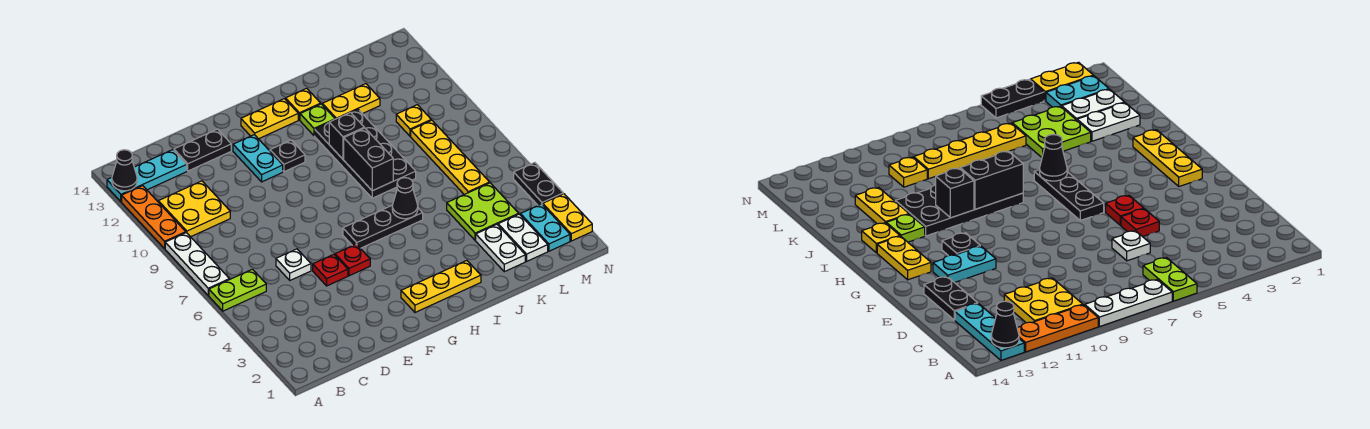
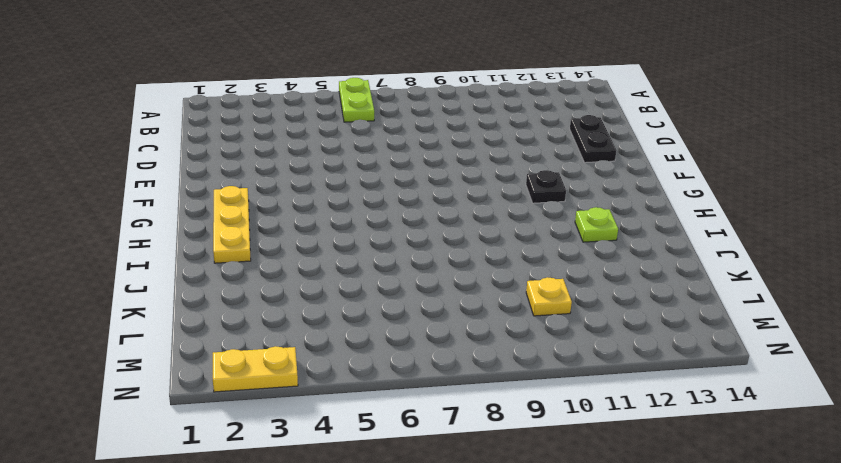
none -> white 1x3 plate [165,233,229,295]
none -> orange 1x3 plate [122,186,186,248]
none -> cyan 1x3 plate [107,150,187,202]
none -> yellow 2x2 plate [158,181,230,237]

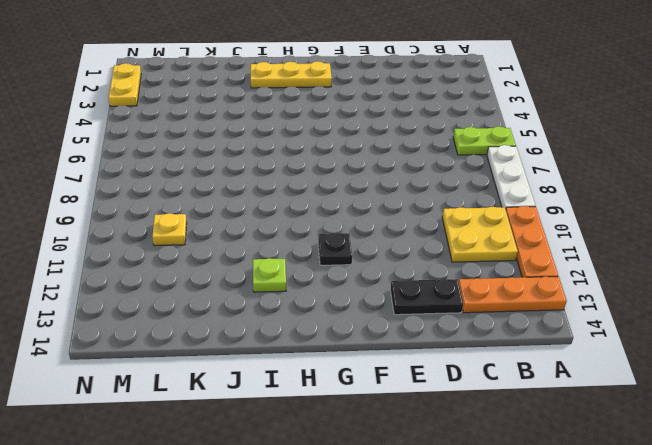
orange 1x3 plate [459,276,567,313] -> cyan 1x3 plate [107,150,187,202]
none -> white 1x1 plate [276,249,311,280]
none -> red 1x1 plate [313,254,348,286]
none -> red 1x1 plate [335,244,370,276]
none -> cyan 1x2 plate [233,135,283,182]

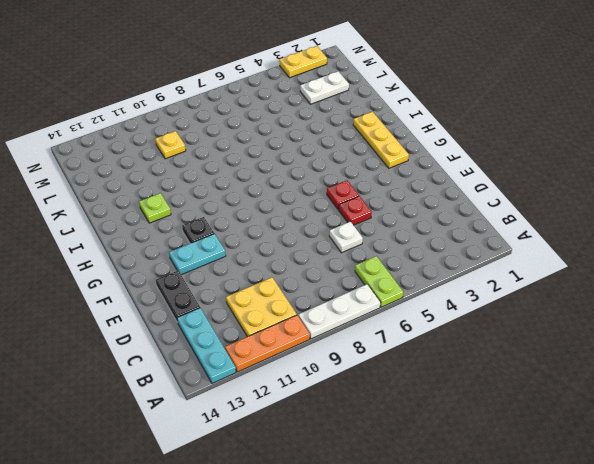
none -> black 1x3 plate [343,206,423,248]
none -> yellow 1x2 plate [241,99,298,139]
none -> black 2x4 plate [315,110,416,198]
none -> yellow 1x1 plate [286,88,321,120]

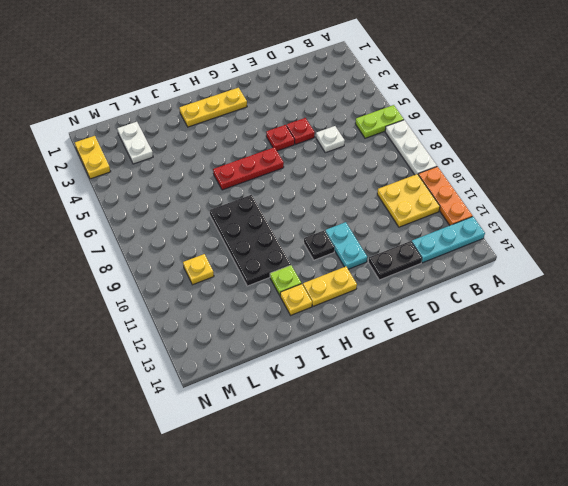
red 1x3 plate [213,147,284,190] -> black 1x3 plate [343,206,423,248]
none -> yellow 1x2 plate [322,84,380,119]
none -> white 1x2 plate [476,225,525,272]
none -> lime 2x2 plate [447,183,519,240]
none -> yellow 1x4 plate [411,120,490,195]

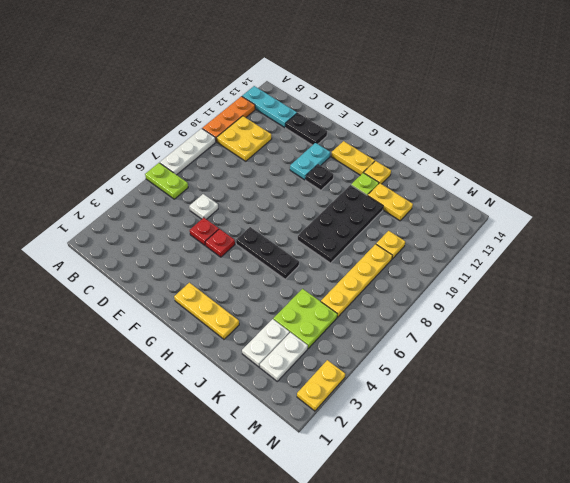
none -> cyan 1x2 plate [520,204,570,251]
none -> black 1x2 plate [514,163,563,205]
none -> black 1x1 cone [112,150,137,191]
none -> black 1x1 cone [392,178,418,219]

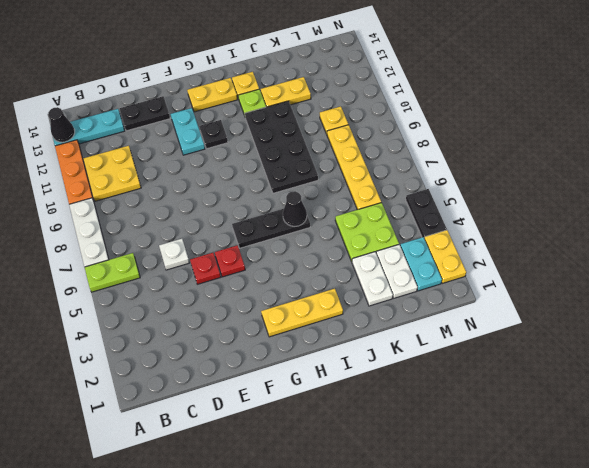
none -> black 1x2 brick [344,128,393,191]
none -> black 1x1 brick [329,112,364,159]

